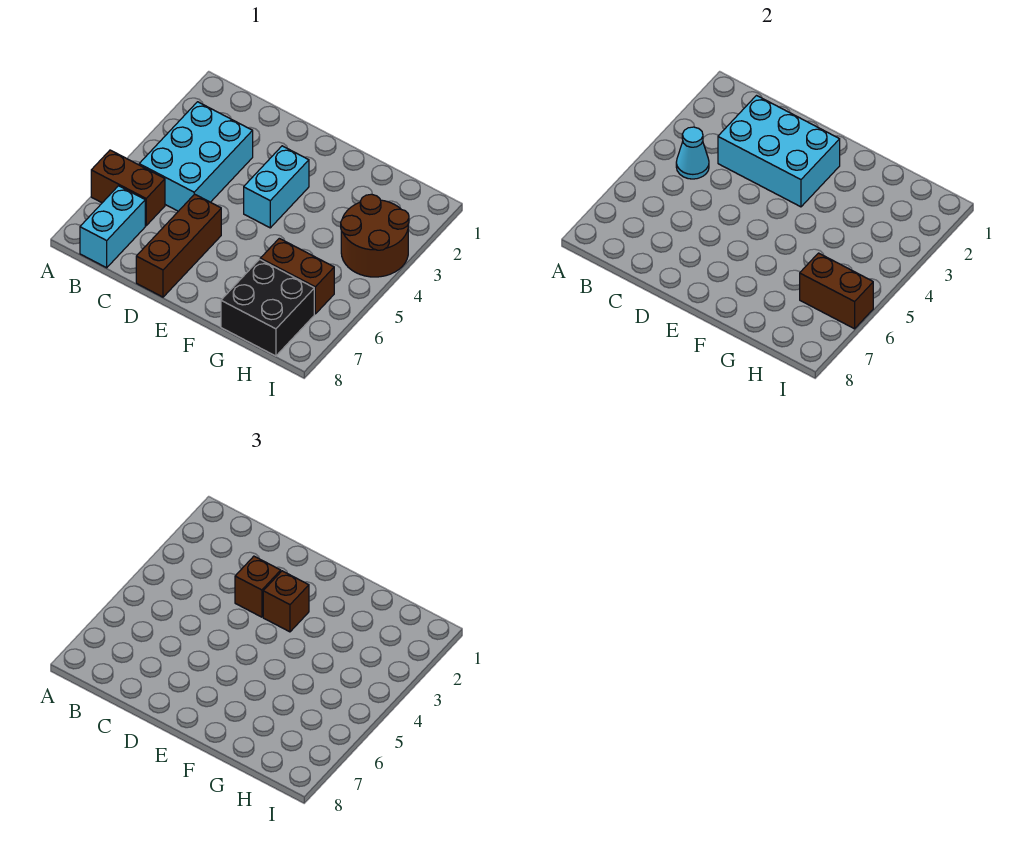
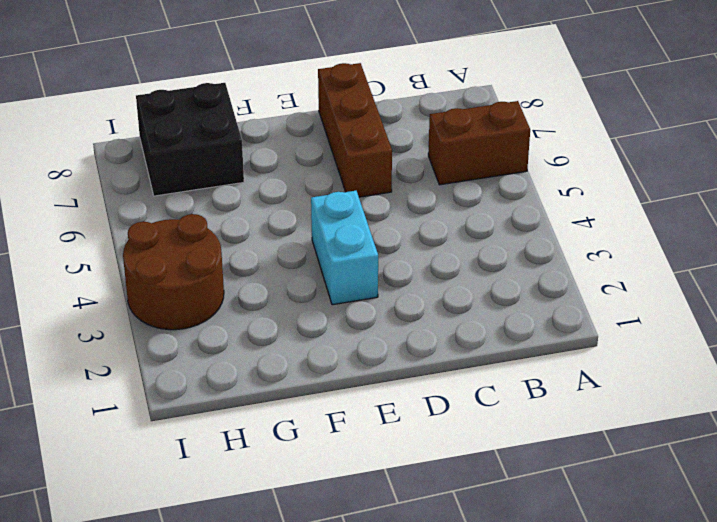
none -> cyan 2x3 brick [139,102,253,211]
none -> cyan 1x2 brick [80,186,145,268]
none -> brown 1x2 brick [260,238,334,314]

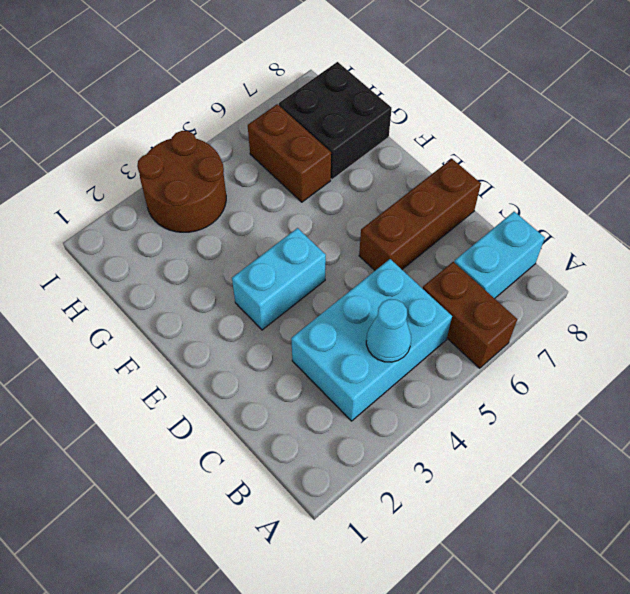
none -> cyan 2x3 brick [718,96,840,207]
none -> brown 1x2 brick [800,253,873,329]
none -> brown 1x1 brick [235,556,281,617]

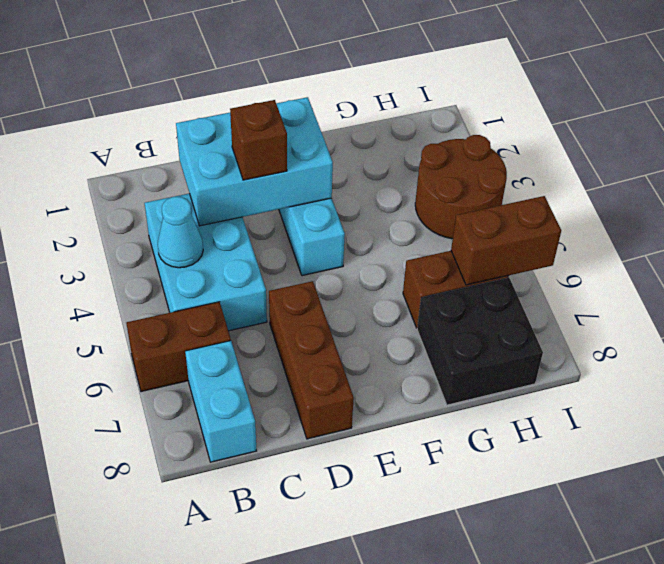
none -> brown 1x1 brick [263,571,309,632]

